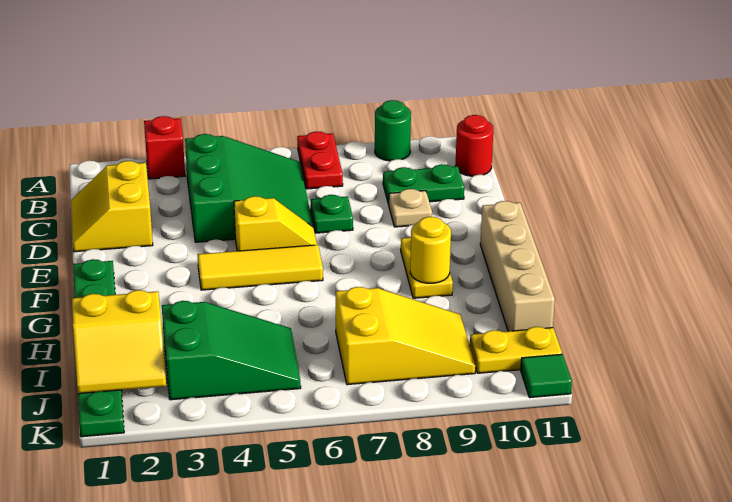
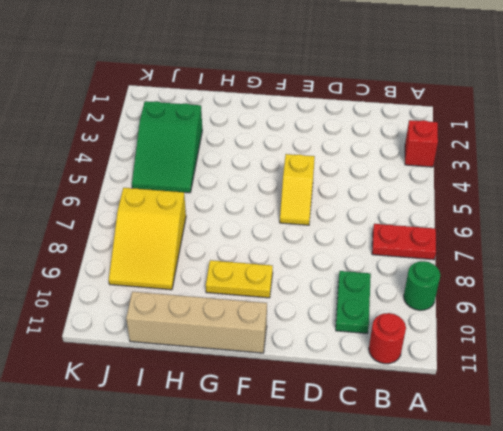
none -> green 3x3 slope [185,134,313,242]
none -> yellow 2x2 slope [71,161,153,252]
none -> green 1x1 plate [311,195,353,233]

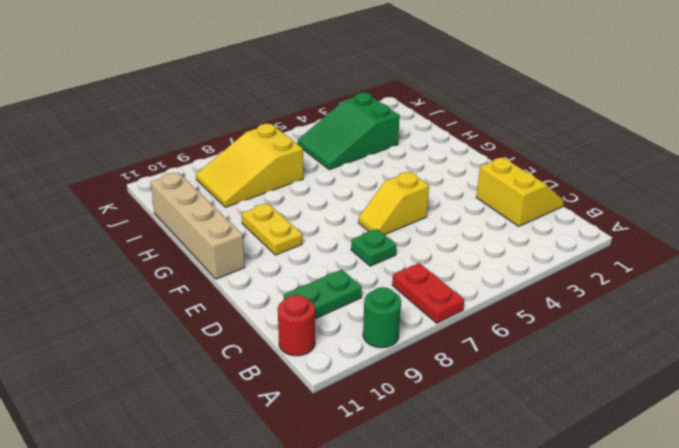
none -> red 1x1 brick [144,116,185,179]
none -> green 3x3 slope [185,134,313,242]
none -> tan 1x1 plate [389,189,432,227]

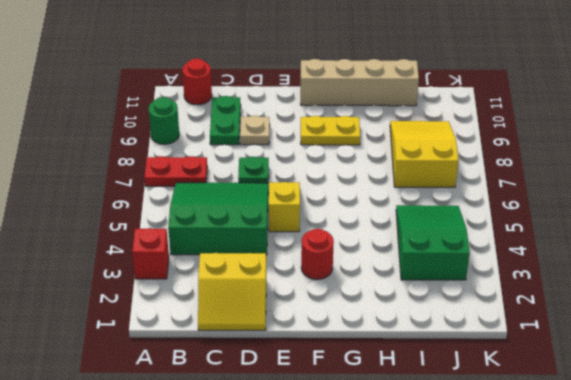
red 1x1 round brick [301,229,334,279] -> none
none -> green 1x6 plate [73,259,124,437]
none -> yellow 1x3 tile [198,245,323,290]
none -> yellow 1x2 plate [470,327,562,373]

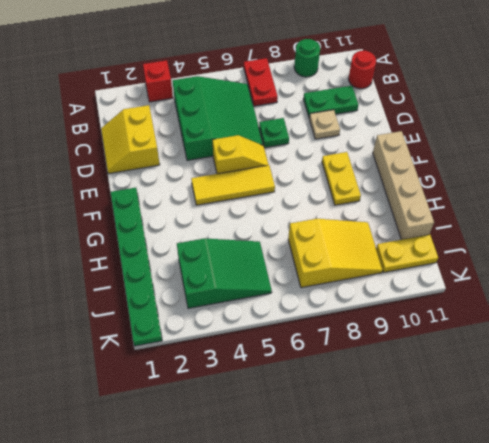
none -> green 1x1 tile [521,354,572,398]
none -> yellow 1x1 round brick [410,217,451,283]
none -> yellow 2x2 slope [72,290,166,394]

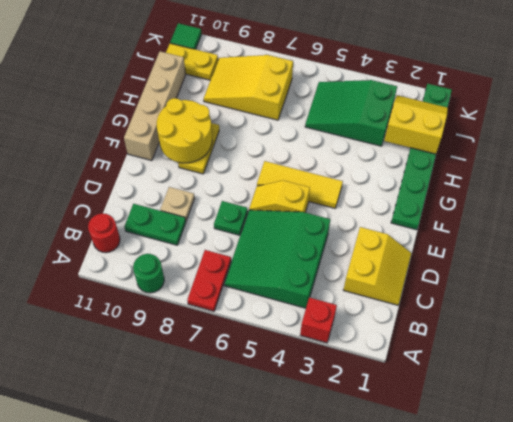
yellow 2x2 round brick [157,98,212,163] -> yellow 1x1 round brick [410,217,451,283]

